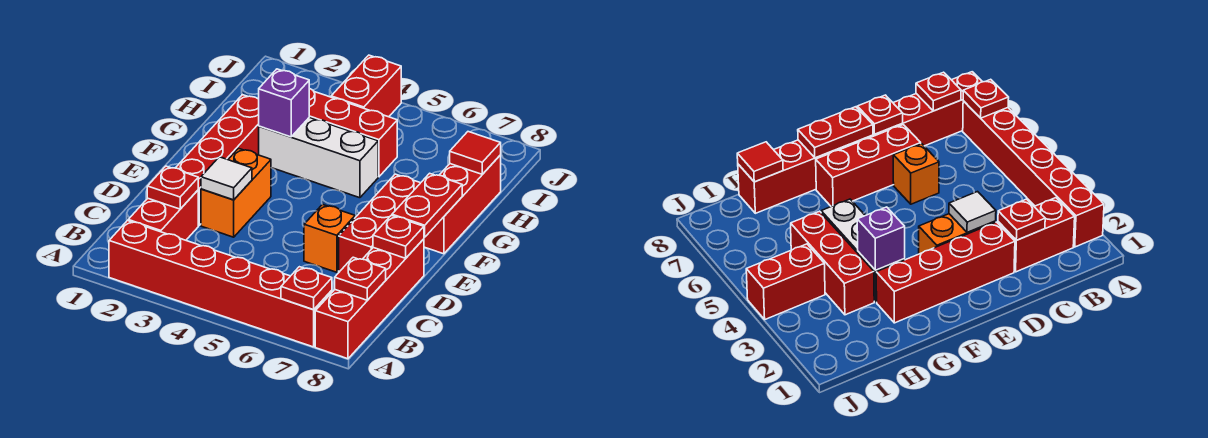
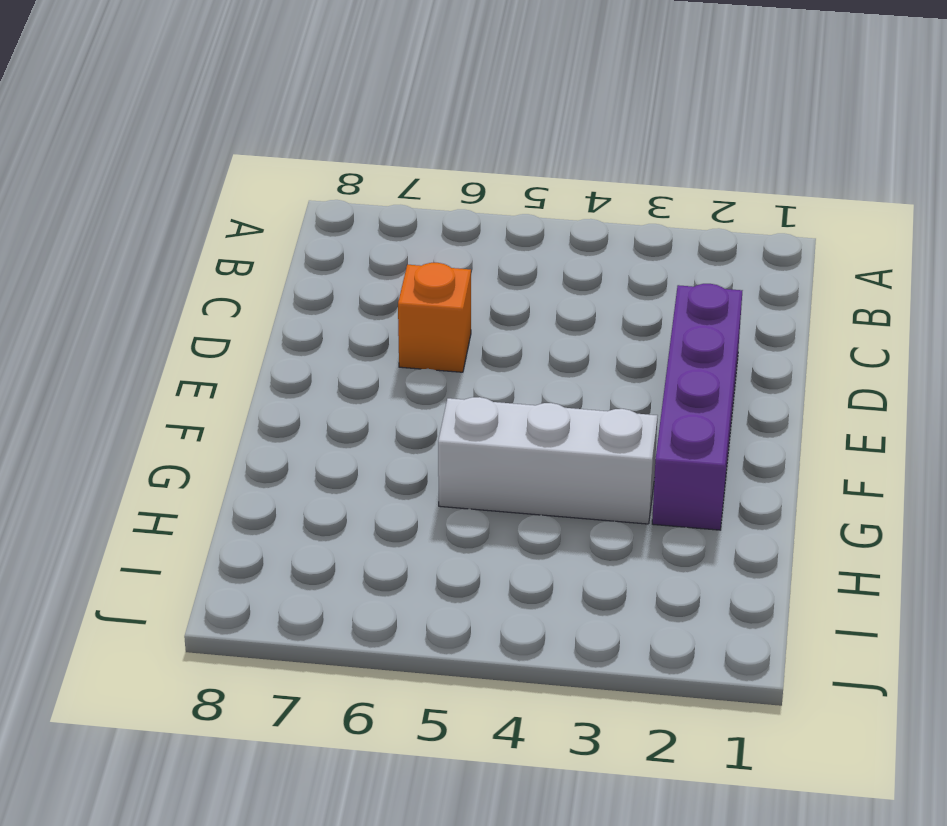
purple 1x4 brick [652,284,742,530] -> red 1x4 brick [176,95,259,225]
none -> red 1x6 brick [109,221,332,347]
none -> red 1x4 brick [315,239,424,359]
none -> red 1x2 brick [128,190,198,240]

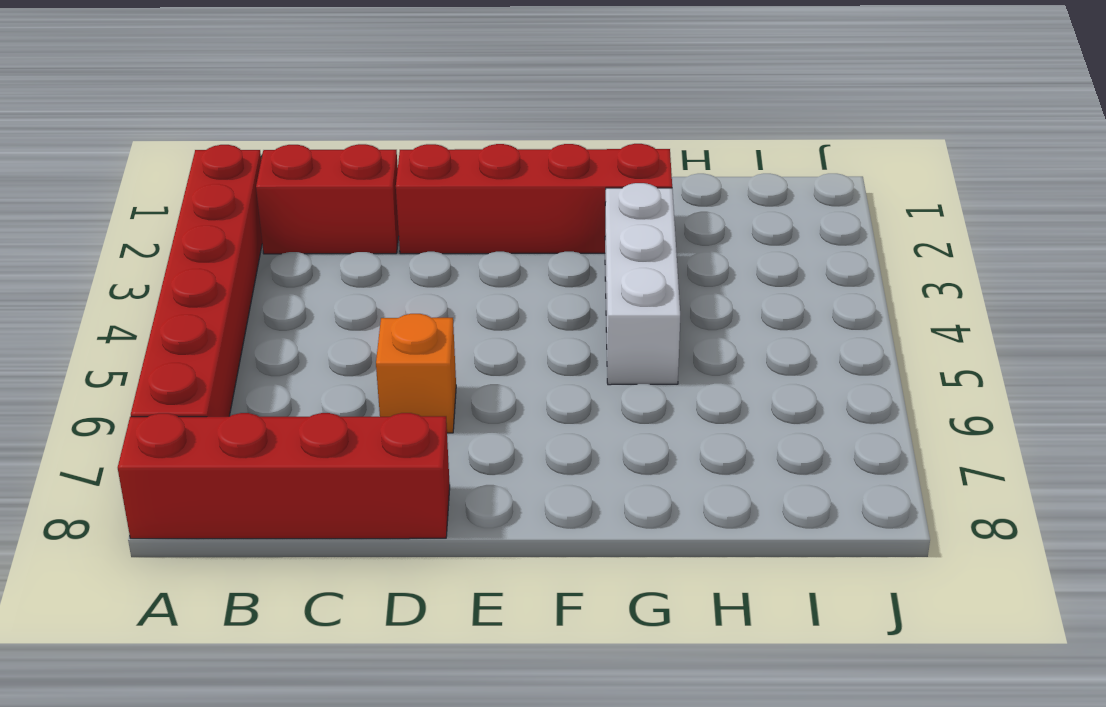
none -> orange 1x2 brick [201,148,271,237]
none -> red 1x3 brick [339,174,420,272]
none -> red 1x3 brick [424,155,501,254]

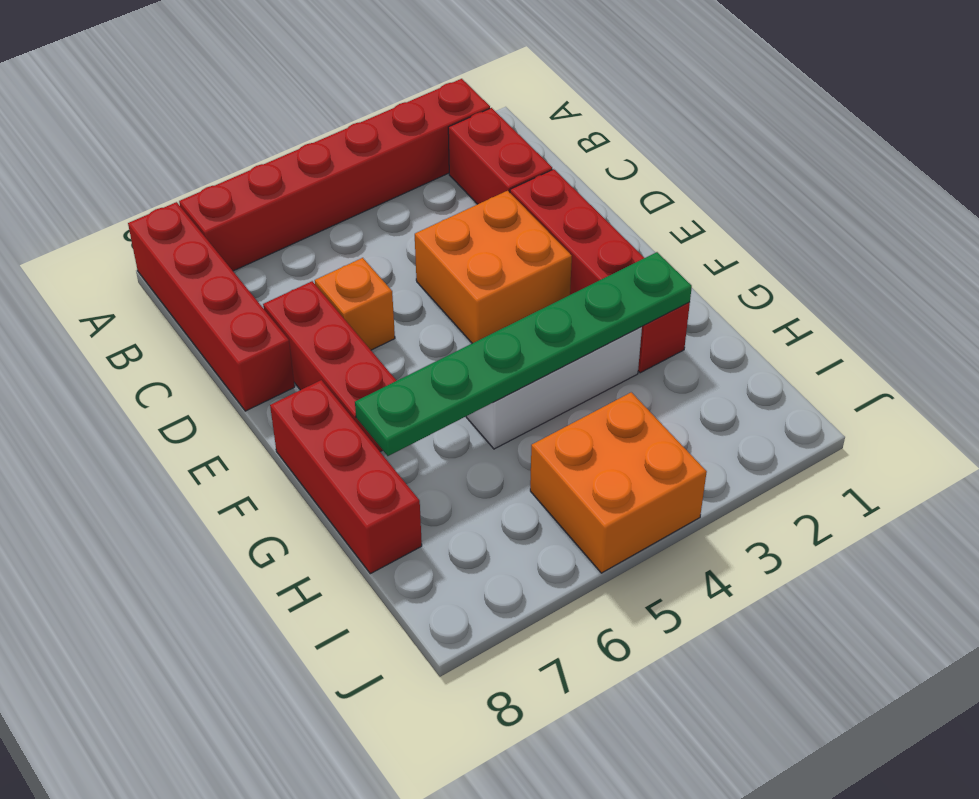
orange 2x2 brick [415,191,572,343] -> orange 1x2 brick [201,148,271,237]
green 1x6 plate [355,252,692,456] -> purple 1x1 brick [259,69,309,137]
orange 2x2 brick [530,392,707,573] -> red 1x2 brick [331,55,401,117]
none -> red 1x3 brick [309,88,397,177]
none -> red 1x1 plate [281,267,332,310]
none -> red 1x1 plate [335,257,386,300]

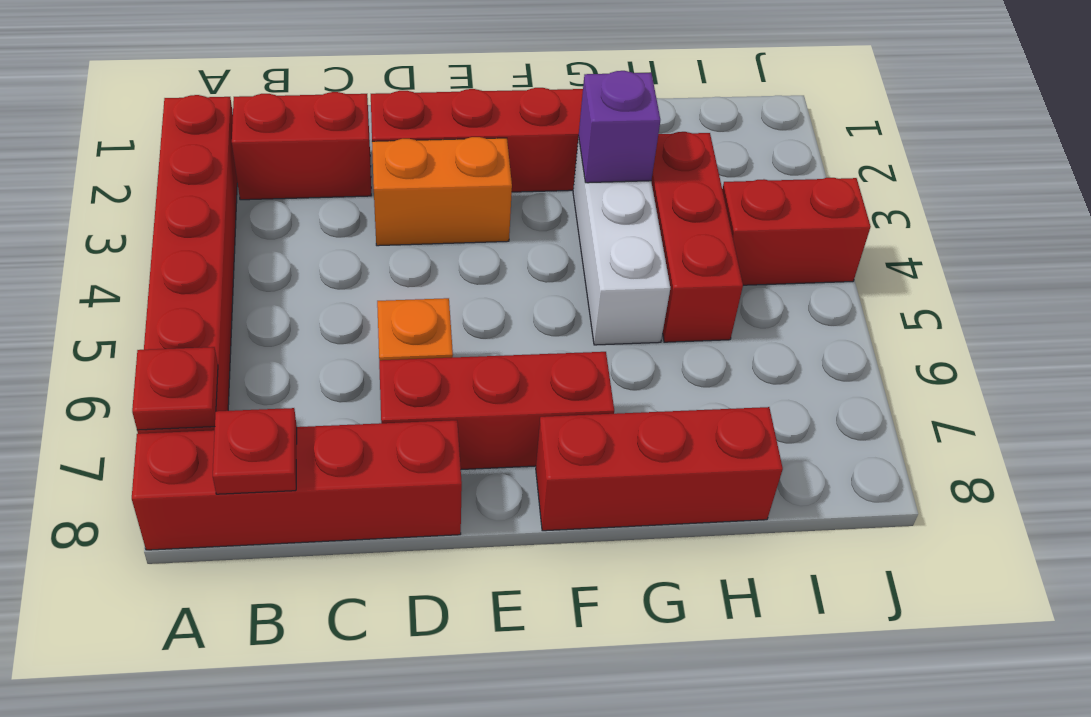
none -> red 1x1 plate [147,166,198,209]
none -> white 1x1 tile [201,157,252,200]
none -> red 1x1 plate [373,215,424,258]

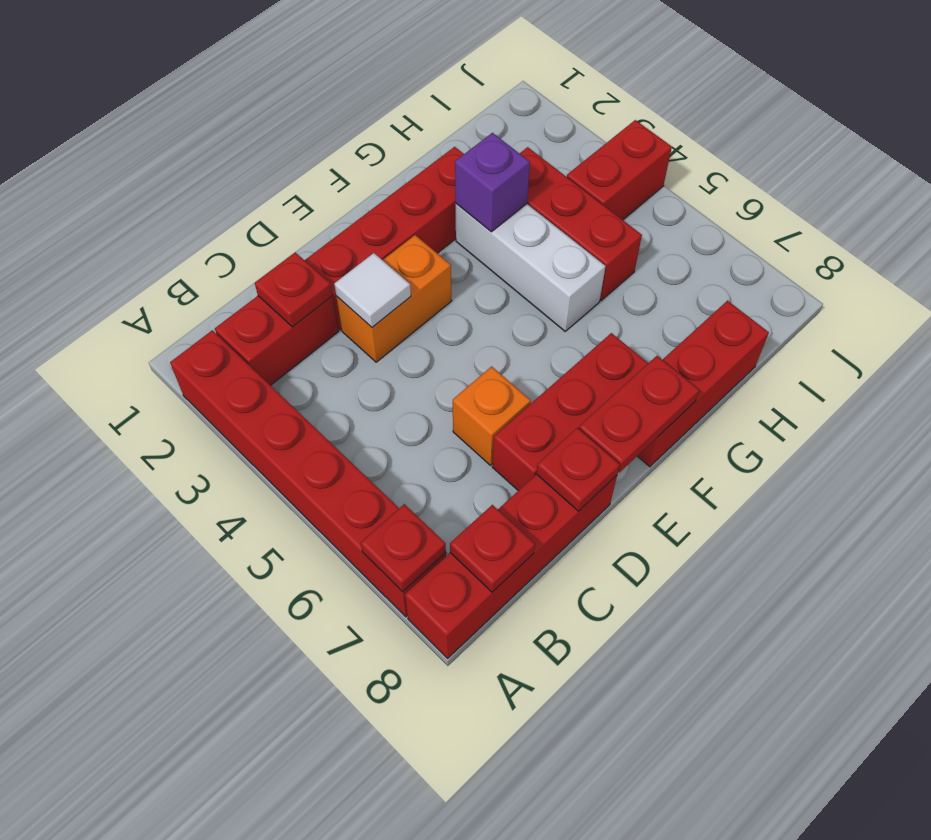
none -> red 1x1 tile [450,132,501,174]

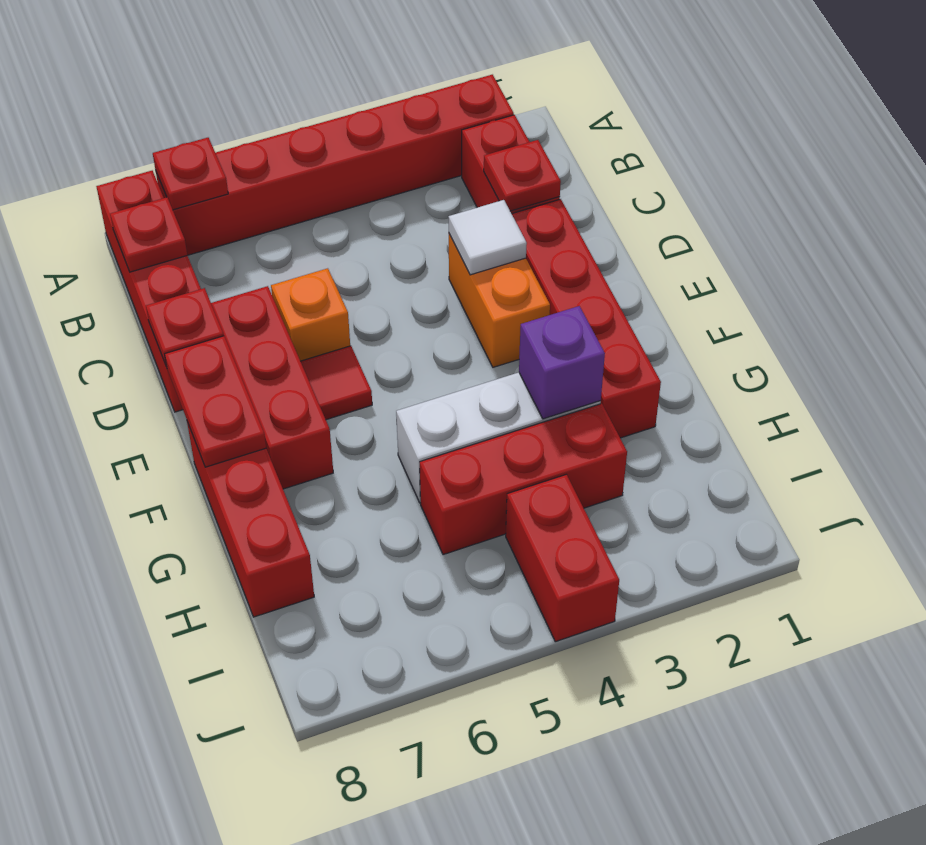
red 1x1 tile [301,346,372,420] -> red 1x1 tile moved to [450,132,501,174]

